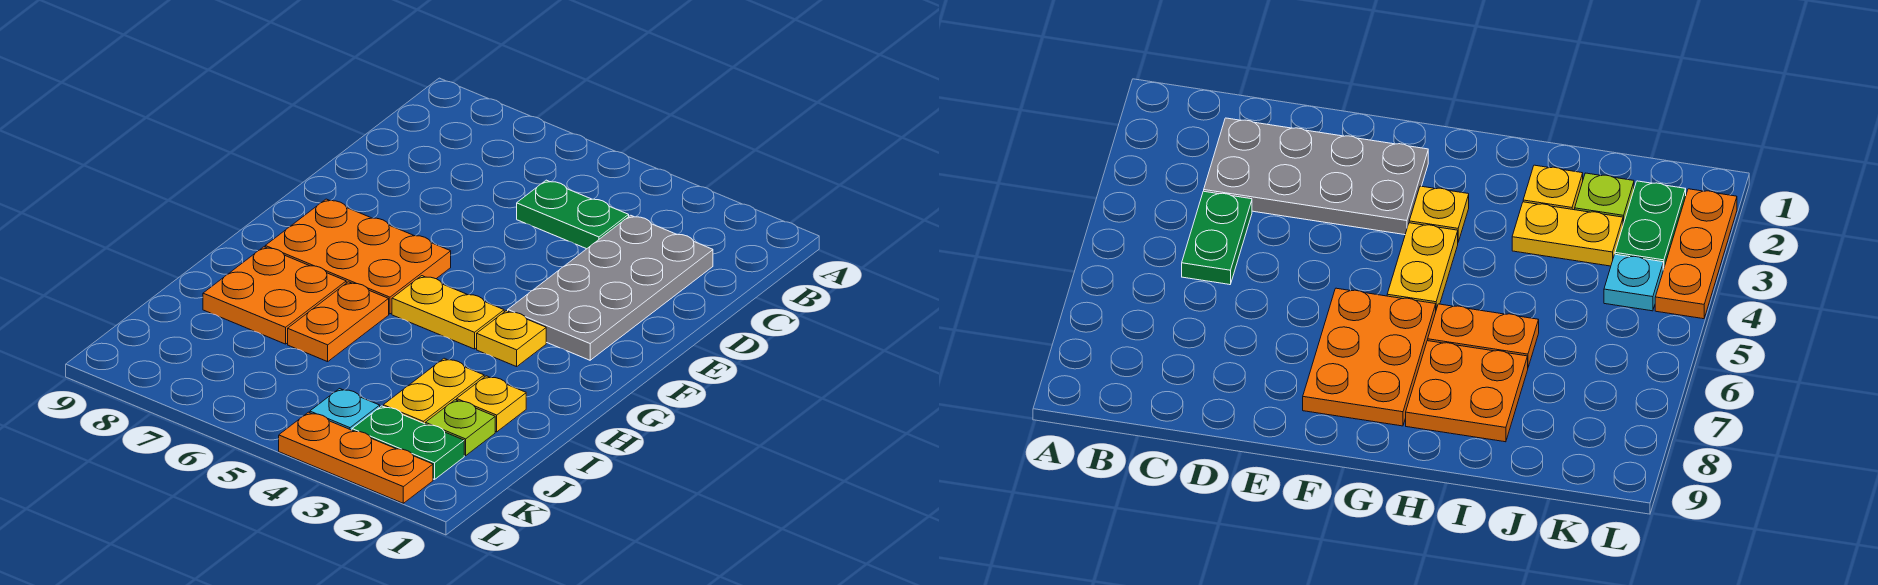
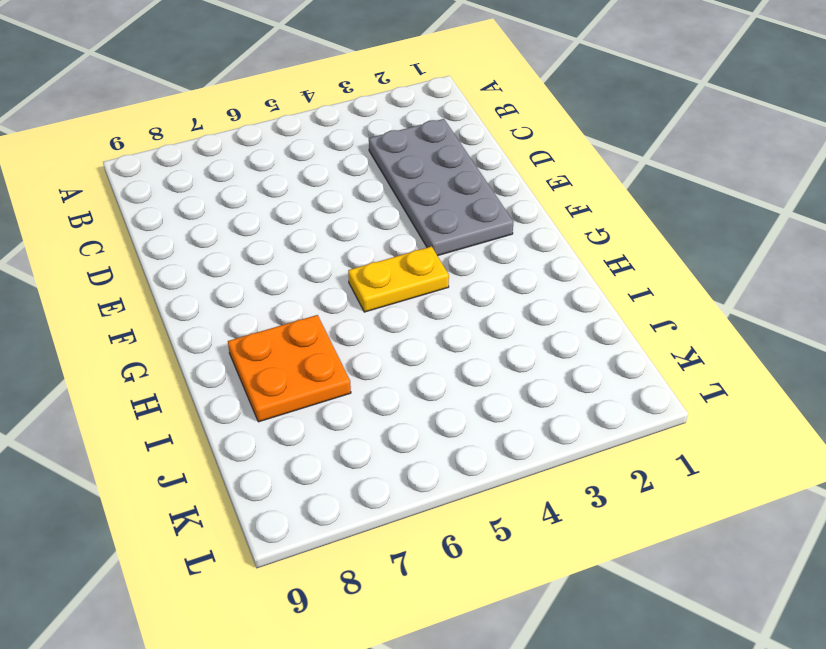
none -> green 1x2 plate [517,180,629,249]
none -> orange 2x3 plate [265,199,451,314]
none -> yellow 1x1 plate [477,311,546,367]

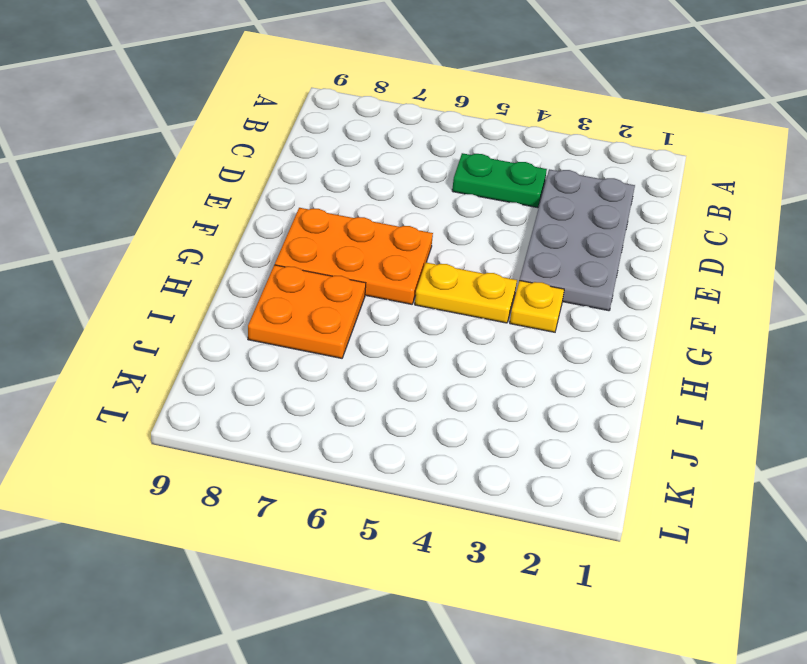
none -> orange 1x2 plate [288,282,389,362]
none -> yellow 1x1 plate [457,376,526,432]
none -> yellow 1x2 plate [383,358,484,424]

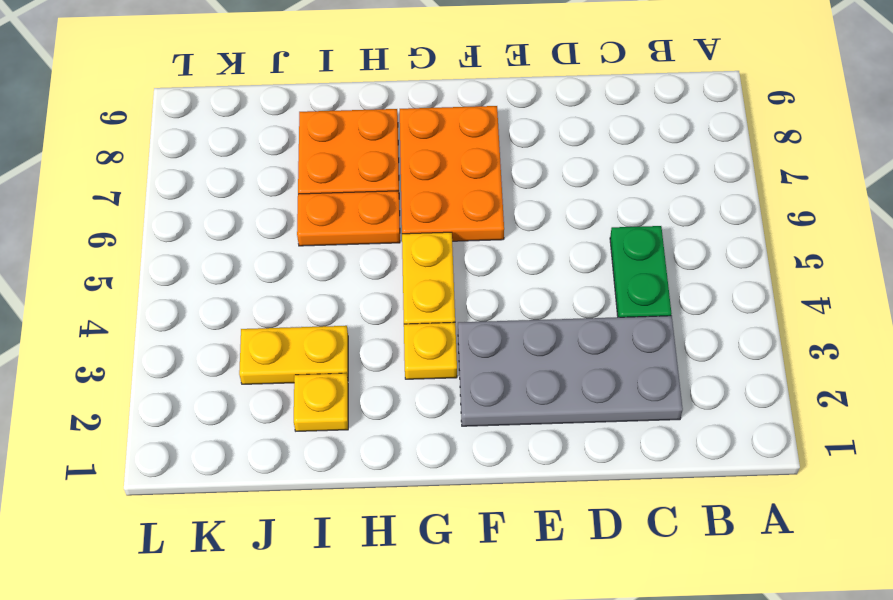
none -> lime 1x1 plate [425,400,495,456]
none -> green 1x2 plate [352,406,464,480]
none -> cyan 1x1 plate [310,389,380,430]

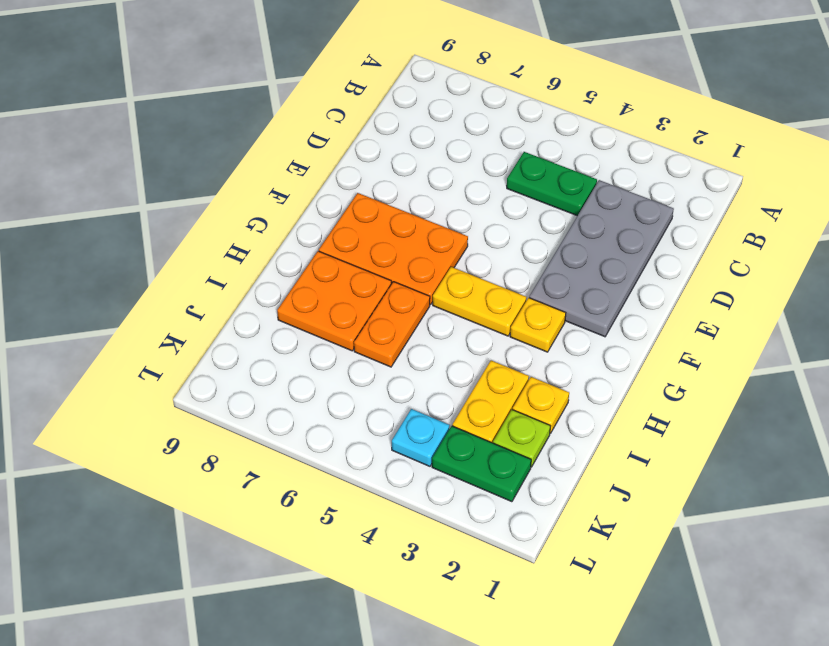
none -> orange 1x3 plate [279,412,433,503]

